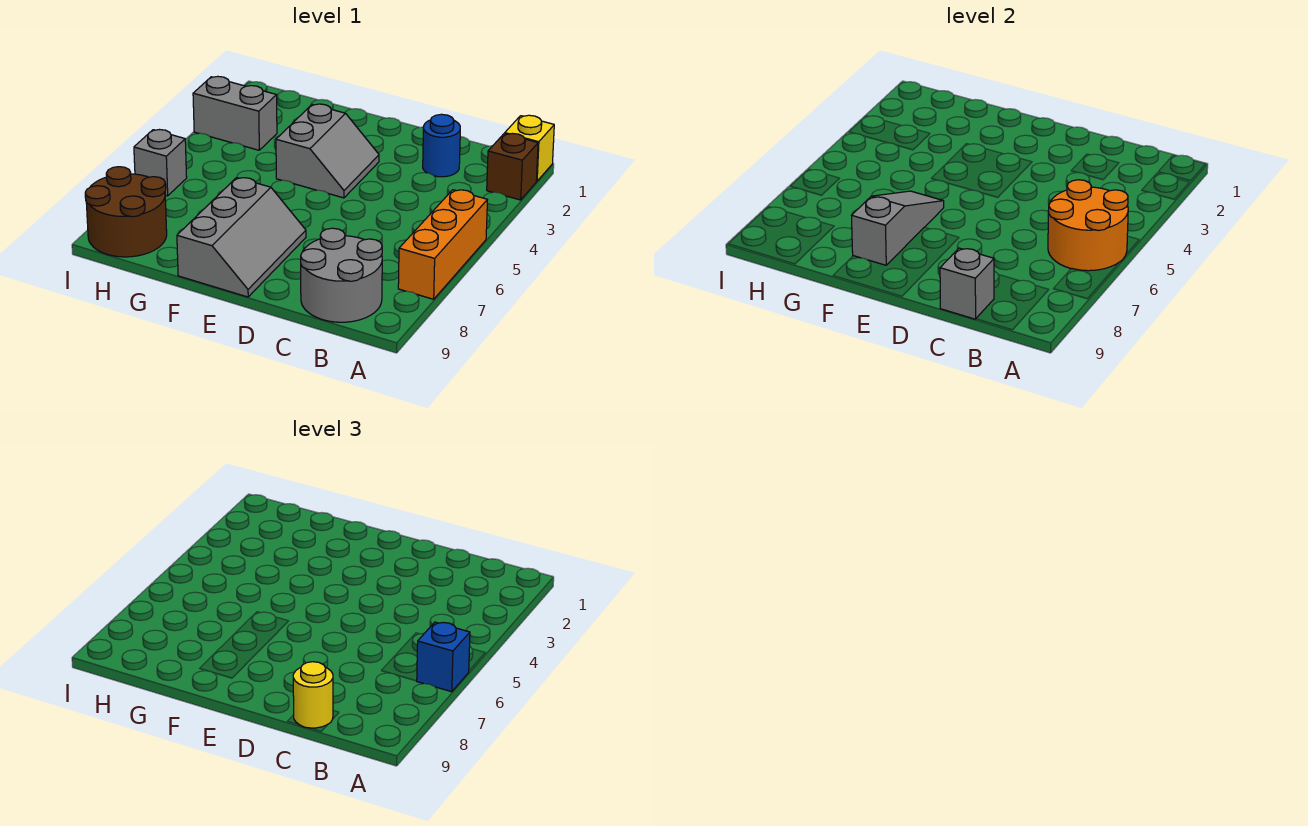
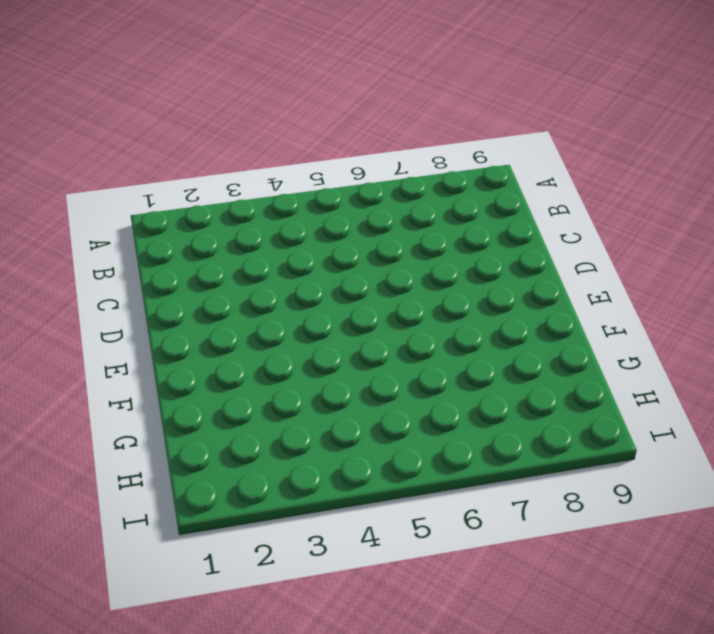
none -> yellow 1x1 brick [505,115,554,181]
none -> brown 1x1 brick [487,133,538,200]
none -> orange 1x3 brick [398,190,487,299]

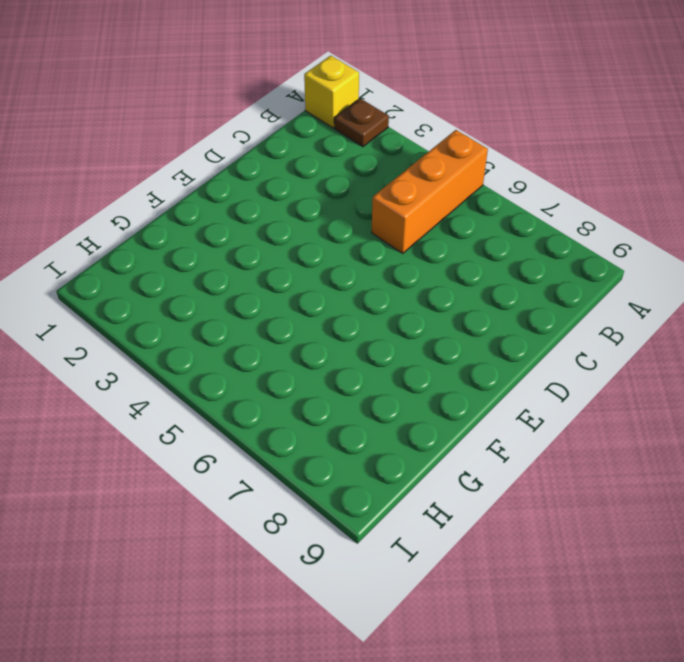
brown 1x1 plate [334,99,389,147] -> brown 1x1 brick [487,133,538,200]
orange 1x3 brick [371,130,488,253] -> orange 1x3 brick turned to [398,190,487,299]
none -> grey 2x2 round brick [301,228,382,322]
none -> blue 1x1 round brick [423,114,460,177]
none -> grey 2x2 slope [276,104,379,198]

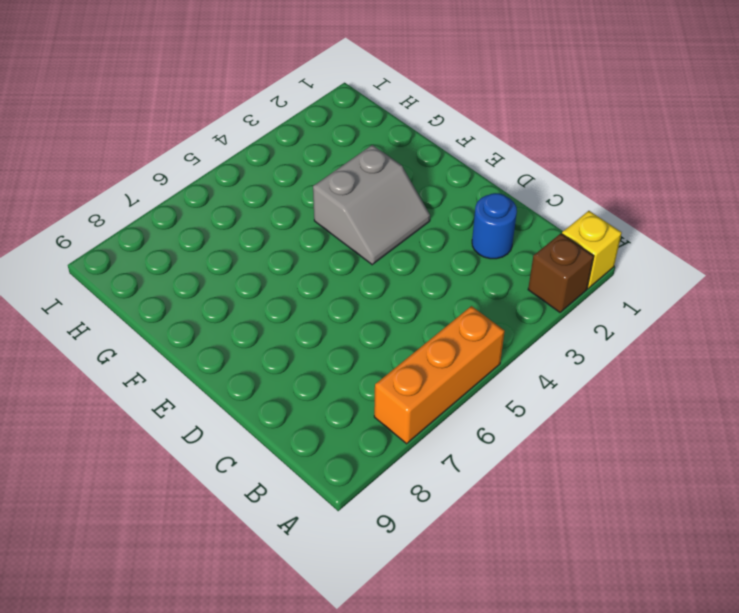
none -> grey 2x2 round brick [301,228,382,322]
none -> grey 2x3 slope [177,178,306,297]
none -> grey 1x2 brick [193,76,277,150]

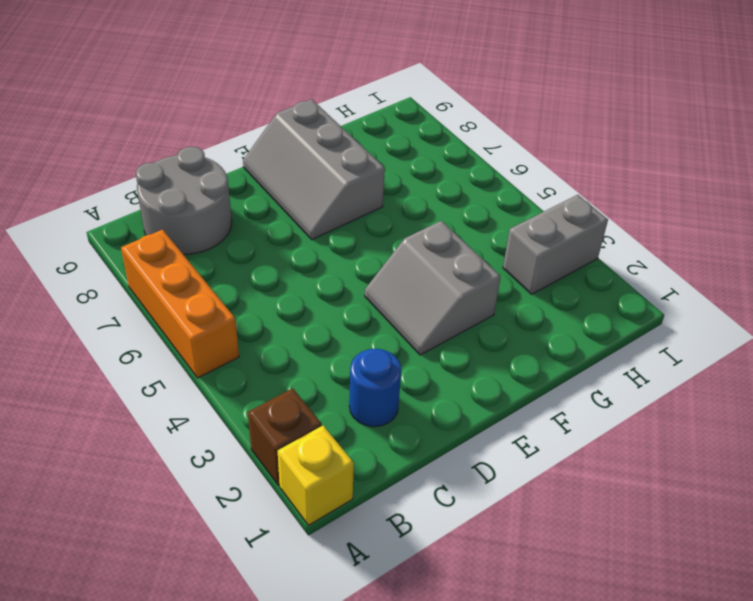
none -> brown 2x2 round brick [85,167,167,257]
none -> grey 1x1 brick [134,130,187,196]
none -> orange 2x2 round brick [1048,180,1128,271]

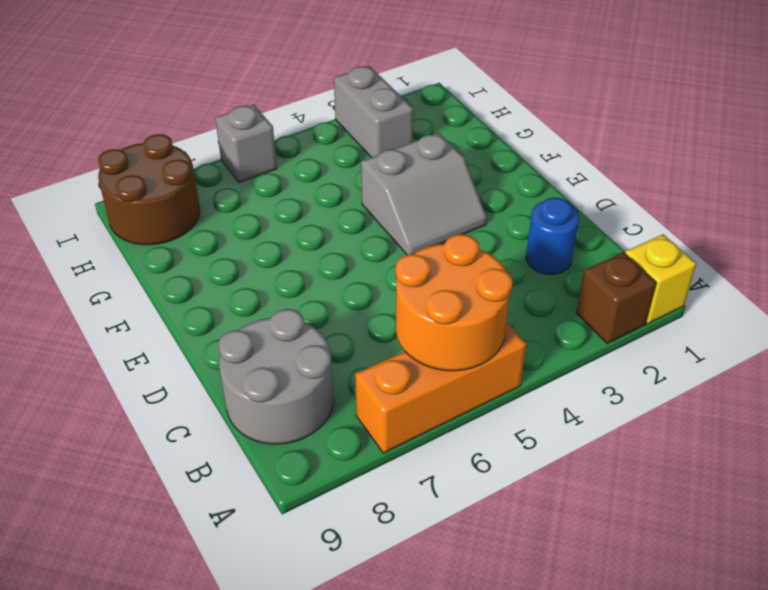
none -> grey 2x3 slope [177,178,306,297]
none -> grey 1x1 brick [940,248,994,319]
none -> grey 1x3 slope [852,191,944,265]

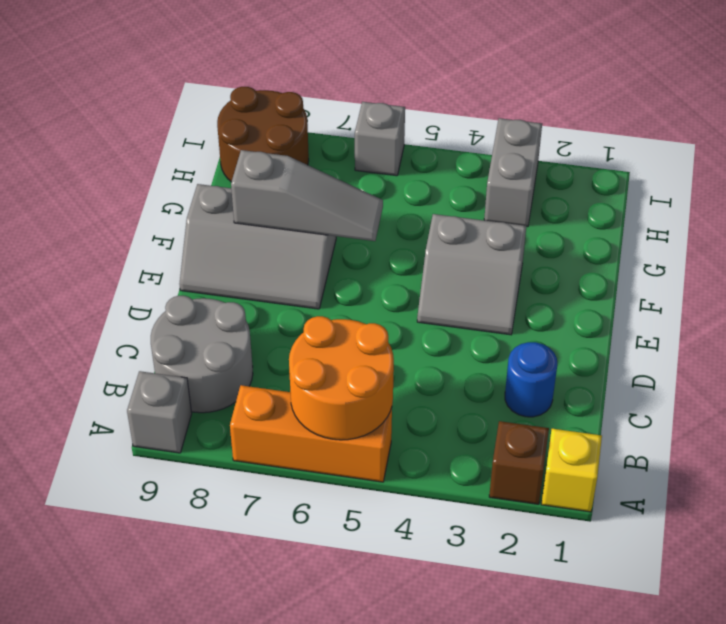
grey 1x1 brick [127,371,192,453] -> grey 1x1 brick moved to [940,248,994,319]
none -> blue 1x1 brick [417,622,470,692]
none -> yellow 1x1 round brick [293,662,333,728]

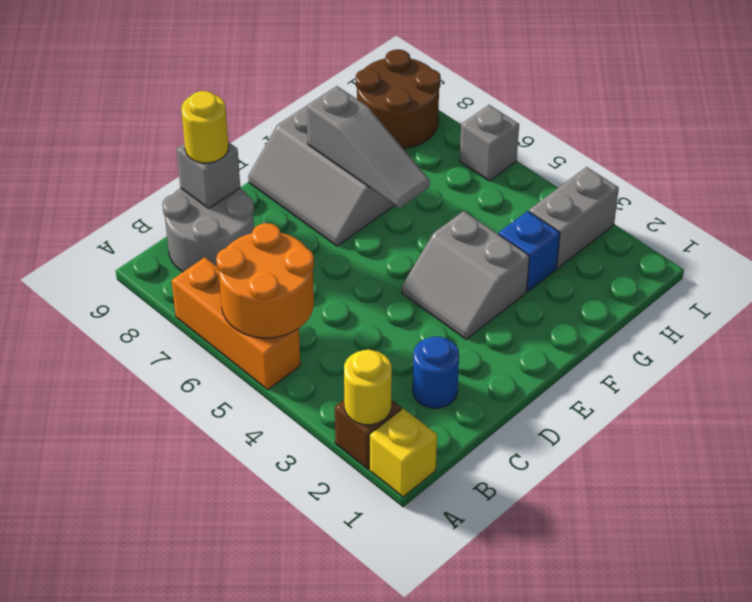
yellow 1x1 round brick [344,350,392,425] -> none
blue 1x1 brick [499,211,560,292] -> blue 1x1 brick moved to [417,622,470,692]

